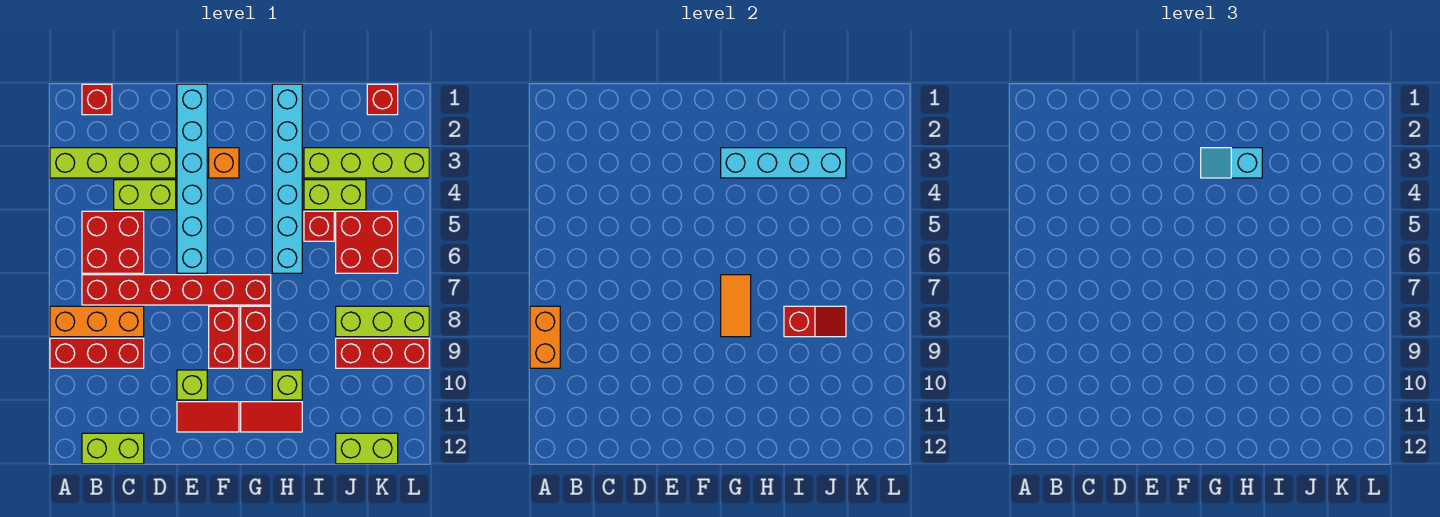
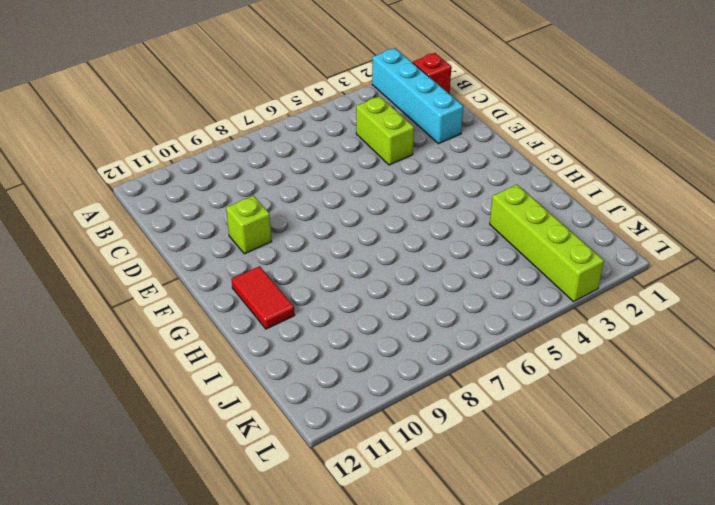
cyan 1x4 brick [372,48,463,144] -> cyan 1x4 brick moved to [721,148,846,178]
none -> lime 1x4 brick [50,148,176,178]
none -> orange 1x3 brick [50,306,144,337]
none -> red 1x3 brick [50,338,144,368]
none -> red 2x2 brick [82,211,144,273]

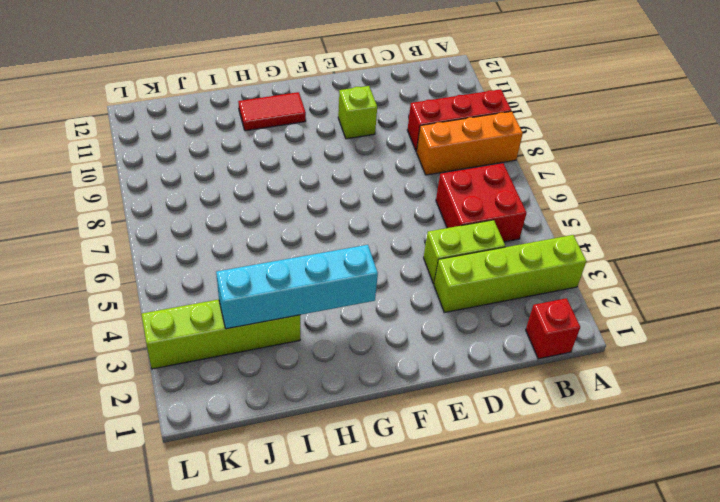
none -> red 1x6 brick [82,275,271,305]
none -> lime 1x2 brick [82,433,144,464]
none -> cyan 1x6 brick [177,84,207,273]
none -> red 1x2 tile [177,402,239,432]

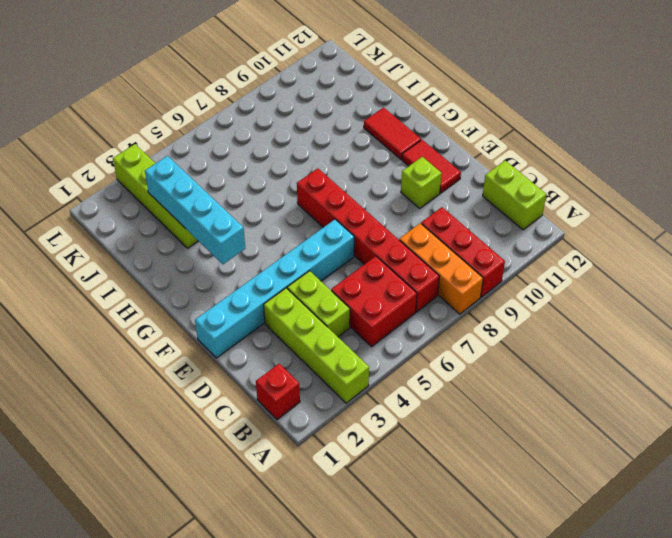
none -> orange 1x1 brick [209,148,239,178]
none -> red 1x2 brick [209,306,239,368]
none -> red 1x2 brick [241,306,271,368]
none -> cyan 1x6 brick [272,84,302,273]

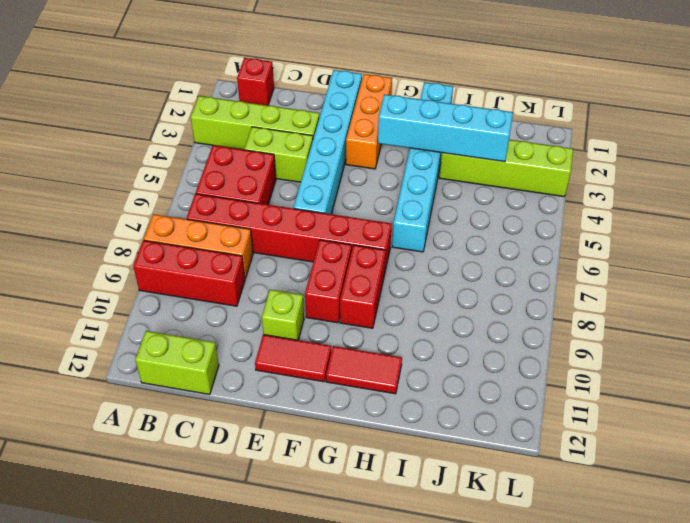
orange 1x3 brick [346,74,392,169] -> orange 1x1 brick [209,148,239,178]
none -> lime 1x1 brick [272,370,302,400]
none -> lime 1x2 brick [304,180,366,210]
none -> red 1x1 brick [304,211,334,241]
none -> red 2x2 brick [336,211,398,273]

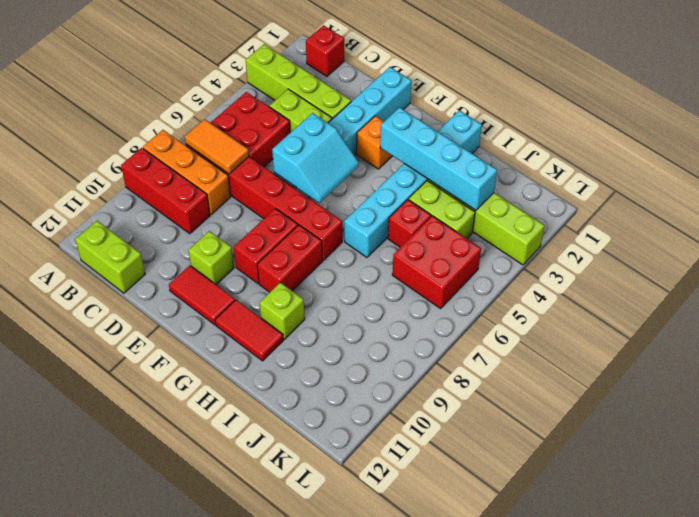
orange 1x2 tile [185,119,249,174] -> orange 1x2 tile turned to [721,275,751,337]
cyan 2x2 slope [272,113,359,203] -> none
none -> lime 1x3 brick [336,306,429,337]
none -> red 1x3 brick [336,338,429,368]
none -> lime 1x2 brick [336,433,398,464]
none -> red 1x1 brick [367,84,398,115]

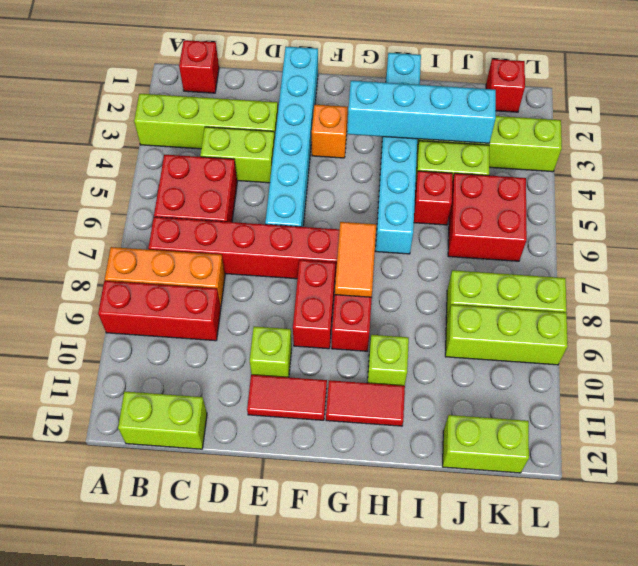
lime 1x3 brick [445,305,568,365] -> red 1x3 brick [336,338,429,368]
none -> orange 1x2 brick [530,306,560,368]
none -> red 1x2 slope [784,306,846,337]
none -> cyan 1x2 slope [1201,148,1262,178]

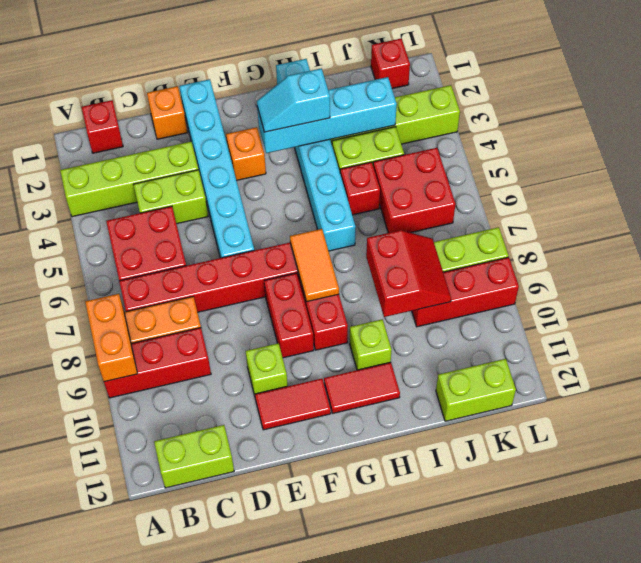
orange 1x1 brick [147,86,187,139] -> none
red 2x2 slope [366,230,451,317] -> red 1x2 slope [784,306,846,337]

